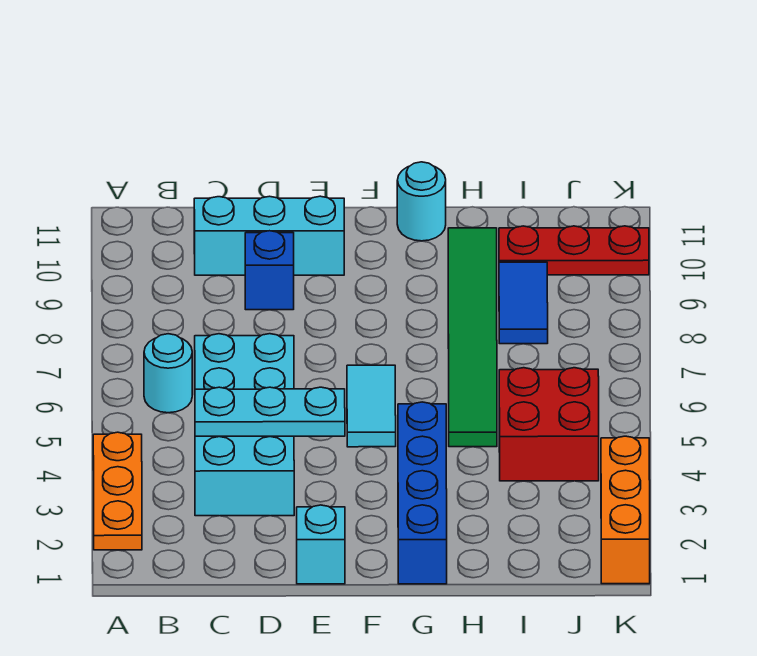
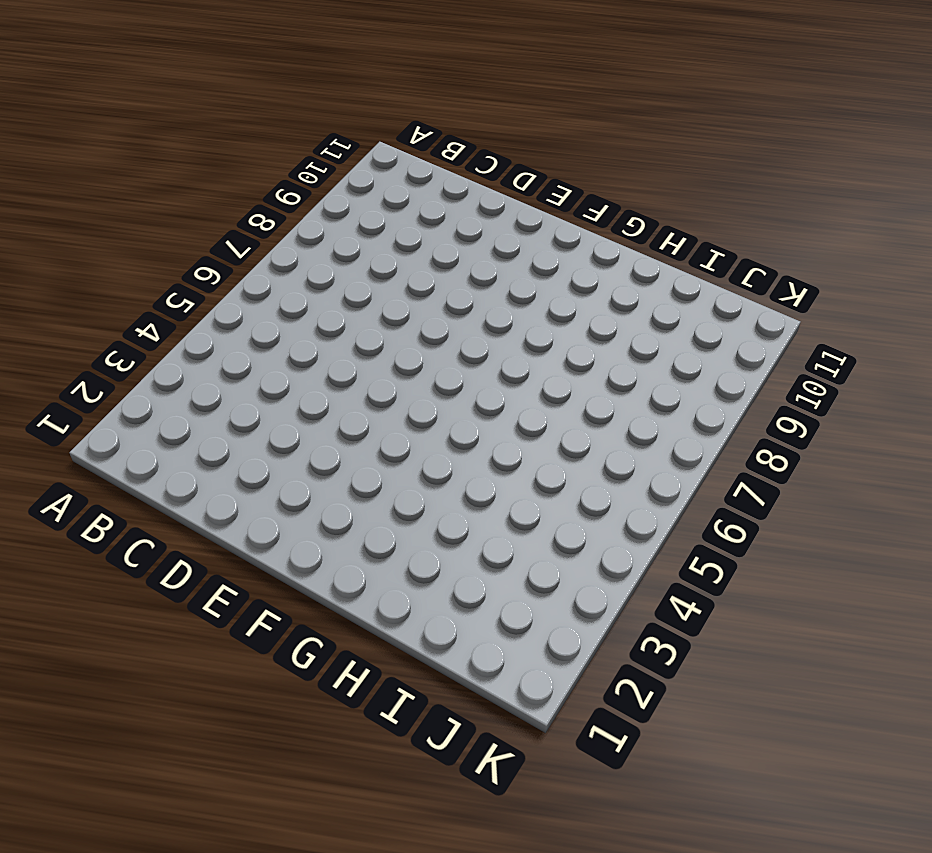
none -> orange 1x3 plate [93,432,142,550]
none -> cyan 1x1 round brick [144,334,192,413]
none -> cyan 2x4 brick [195,334,294,516]

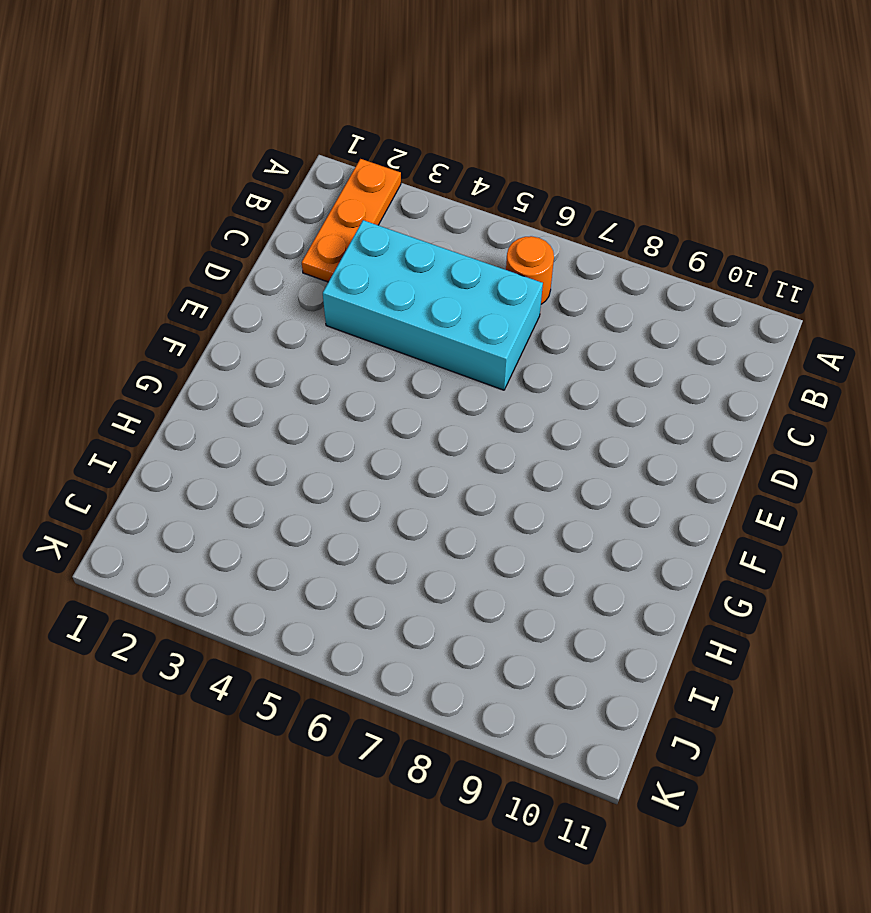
orange 1x3 plate [302,159,401,282] -> orange 1x3 plate turned to [93,432,142,550]
orange 1x1 round brick [506,236,554,304] -> cyan 1x1 round brick [144,334,192,413]
none -> cyan 1x3 brick [194,196,344,275]
none -> blue 1x1 brick [245,231,294,310]
none -> cyan 1x1 brick [297,505,345,584]

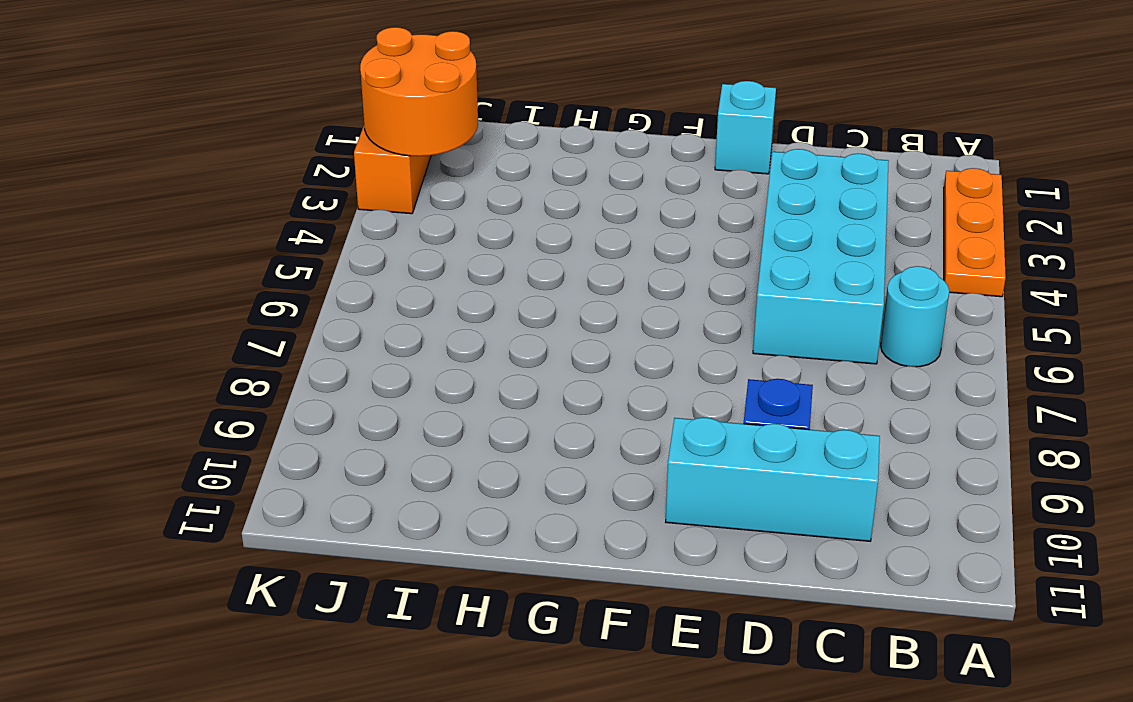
orange 2x2 round brick [360,27,478,156] -> none
none -> cyan 1x2 tile [347,365,396,447]
none -> blue 1x4 brick [398,402,447,584]
none -> cyan 1x1 round brick [397,162,446,241]

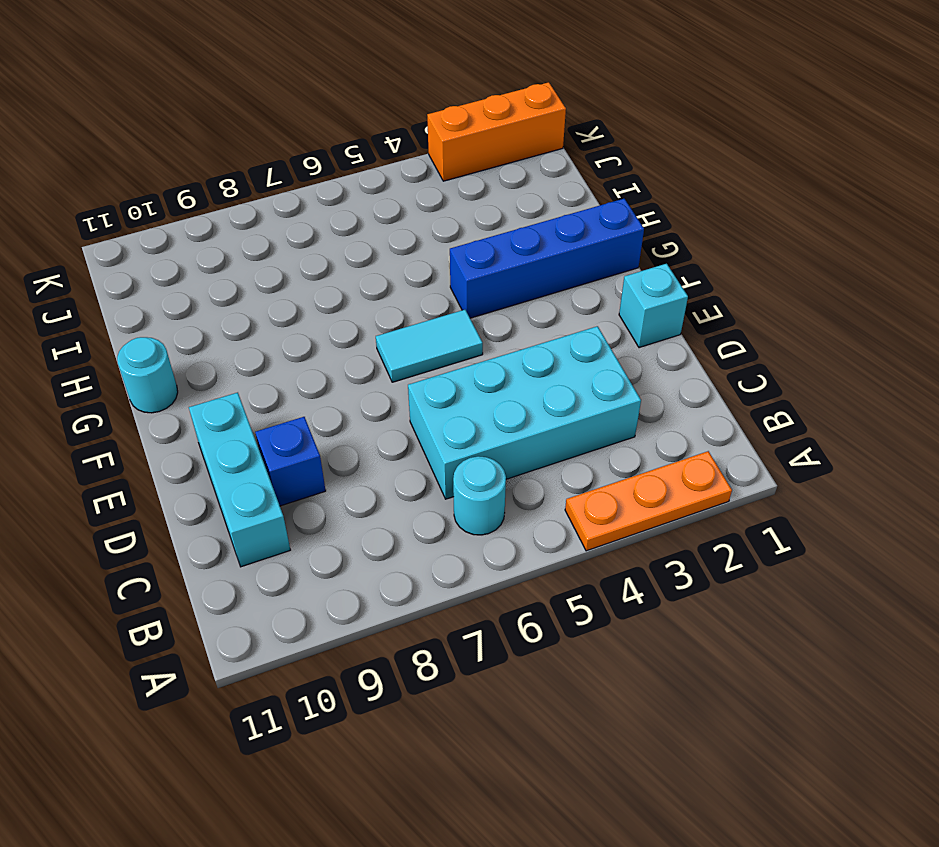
none -> green 1x6 tile [448,228,497,447]
none -> red 2x2 brick [499,368,599,481]
none -> blue 1x2 tile [499,262,548,344]

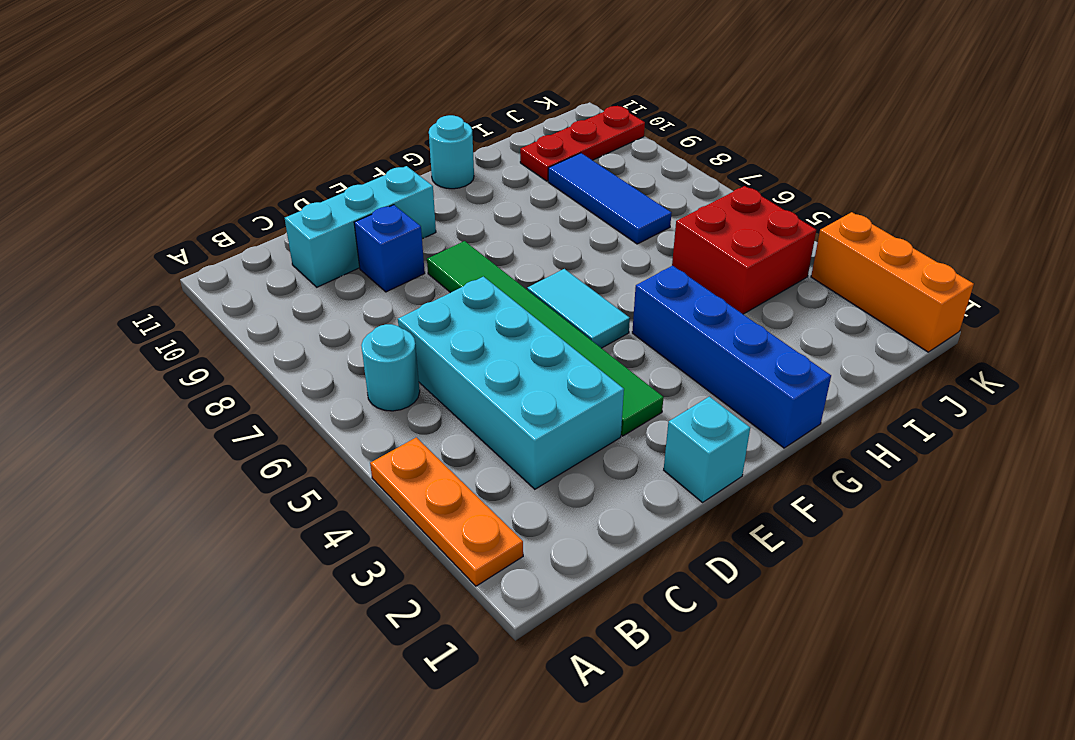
green 1x6 tile [427,241,664,436] -> green 1x6 tile moved to [448,228,497,447]
blue 1x3 tile [548,153,671,244] -> blue 1x2 tile [499,262,548,344]
none -> cyan 1x3 plate [195,387,345,436]

